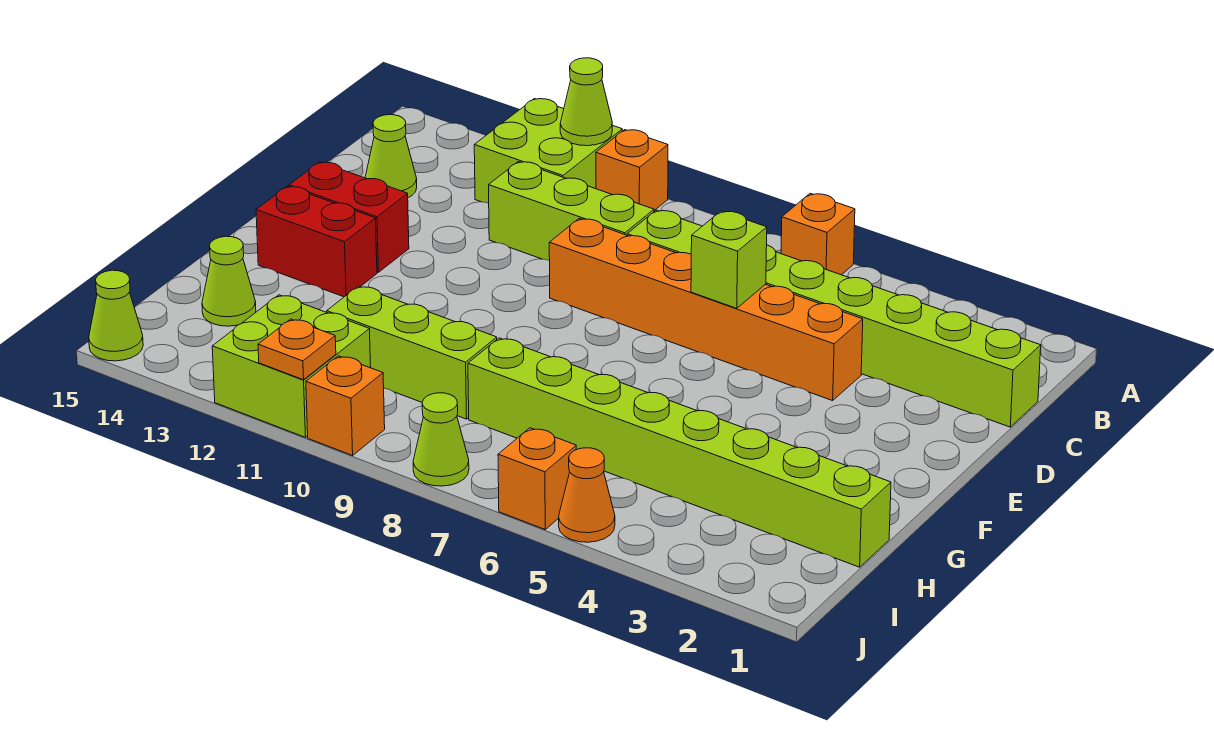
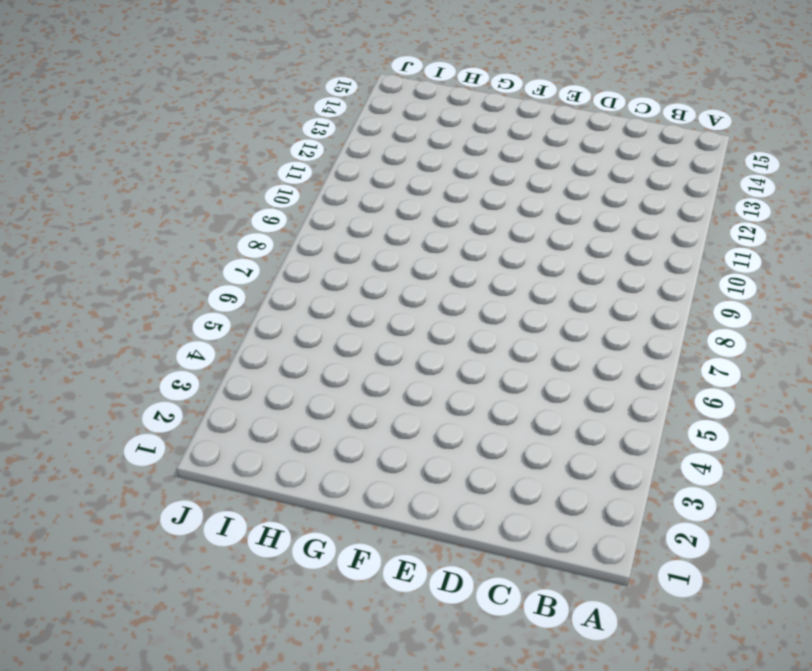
none -> orange 1x1 brick [781,194,855,275]
none -> orange 1x1 brick [596,130,668,210]
none -> lime 2x2 brick [474,99,622,203]

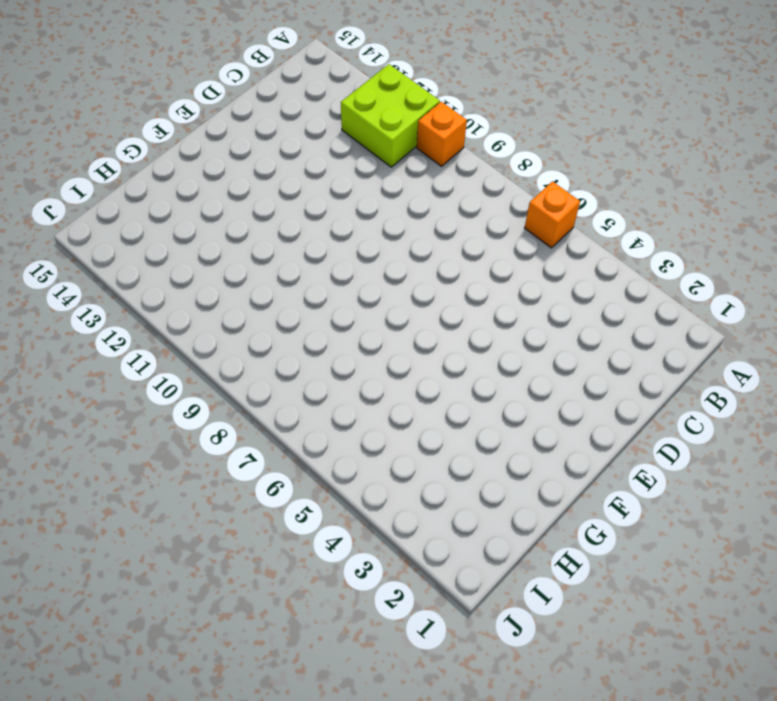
none -> lime 1x8 brick [627,210,1041,427]
none -> lime 1x3 brick [489,162,654,261]
none -> lime 1x1 cone [365,115,417,198]

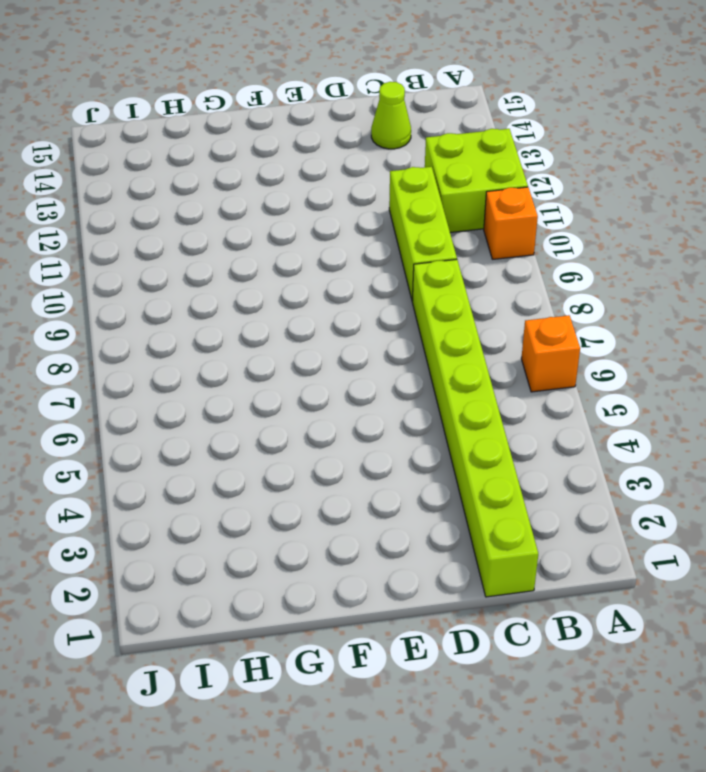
none -> orange 1x6 brick [549,219,863,401]
none -> red 1x2 brick [289,162,409,272]
none -> red 1x2 brick [256,186,377,297]

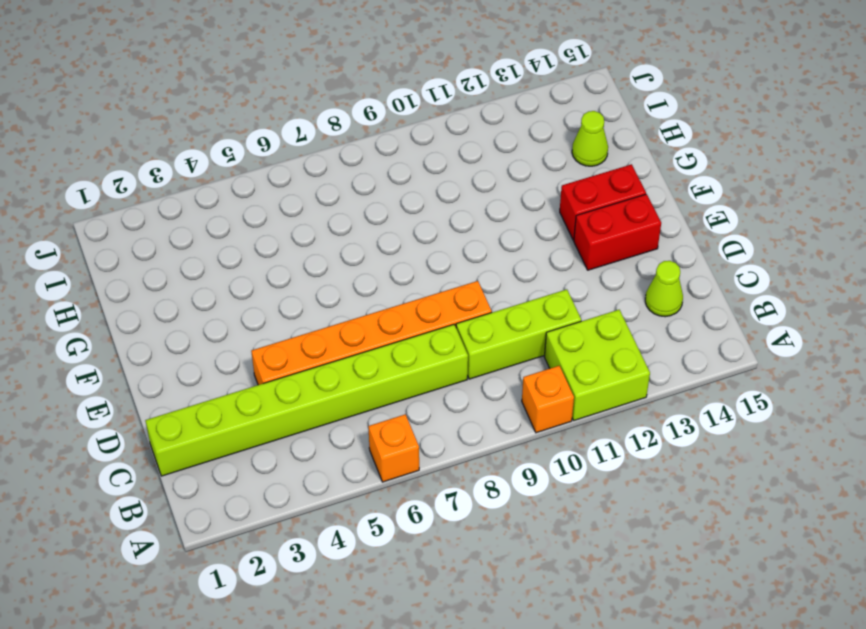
none -> lime 1x8 brick [468,338,891,567]
none -> lime 1x3 brick [327,286,497,419]
none -> lime 2x2 brick [212,295,371,437]

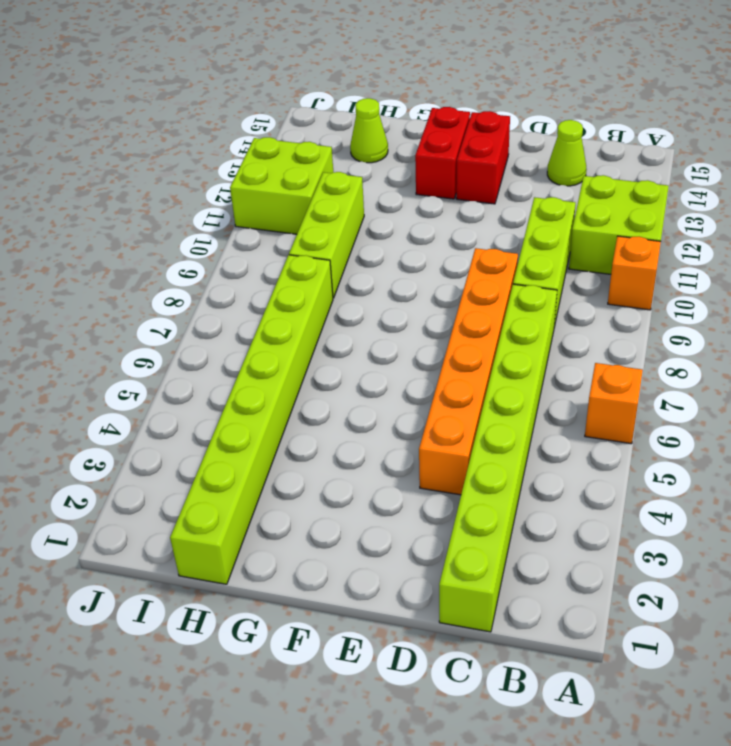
none -> orange 1x1 cone [559,448,615,542]
none -> orange 1x1 brick [498,428,576,529]
none -> lime 1x1 cone [413,393,469,486]

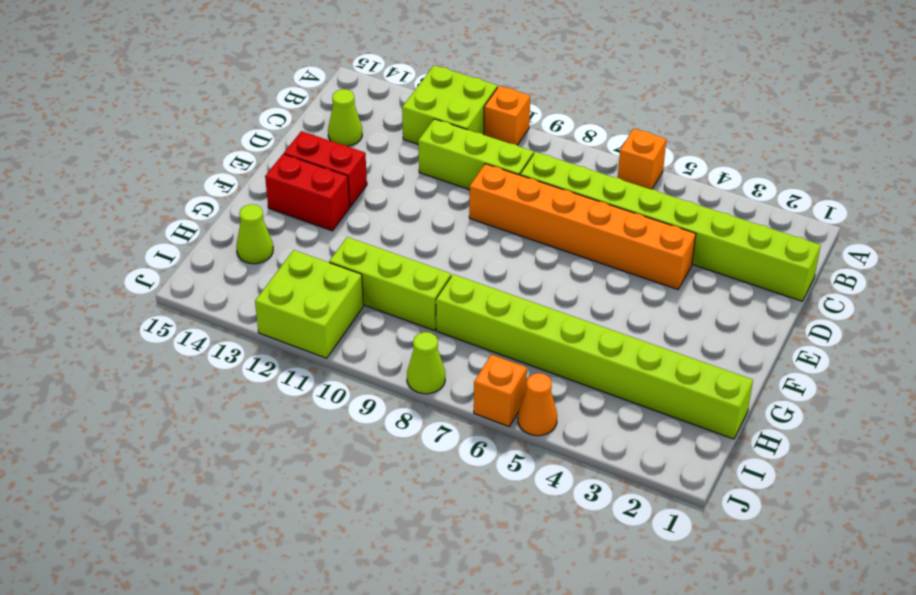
none -> orange 1x1 brick [306,356,385,456]
none -> lime 1x1 cone [89,270,143,361]
none -> lime 1x1 cone [560,58,612,146]

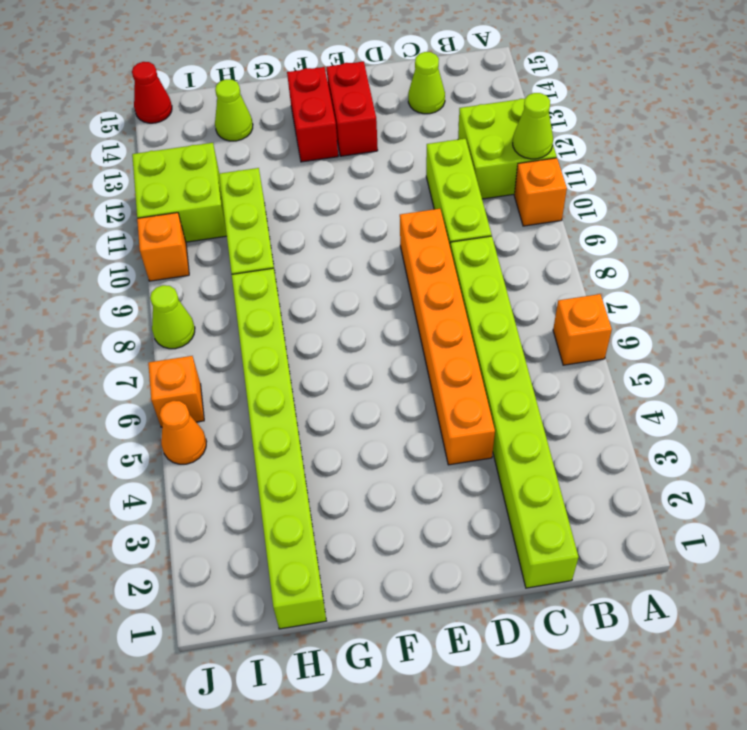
red 1x1 cone [132,62,172,123] -> lime 1x1 cone [89,270,143,361]
none -> lime 1x1 brick [691,211,767,308]
none -> orange 1x1 plate [258,319,336,380]

